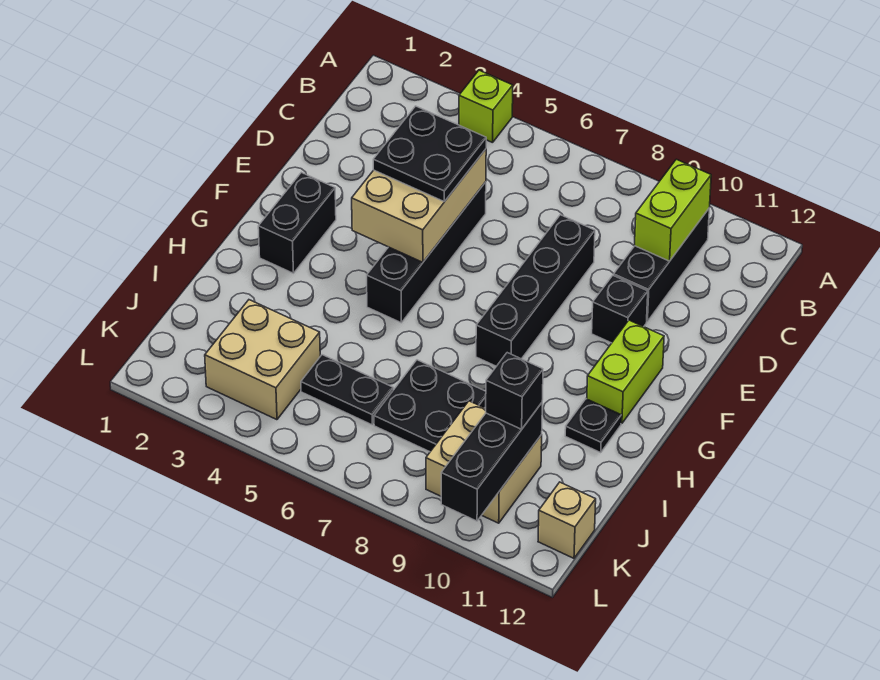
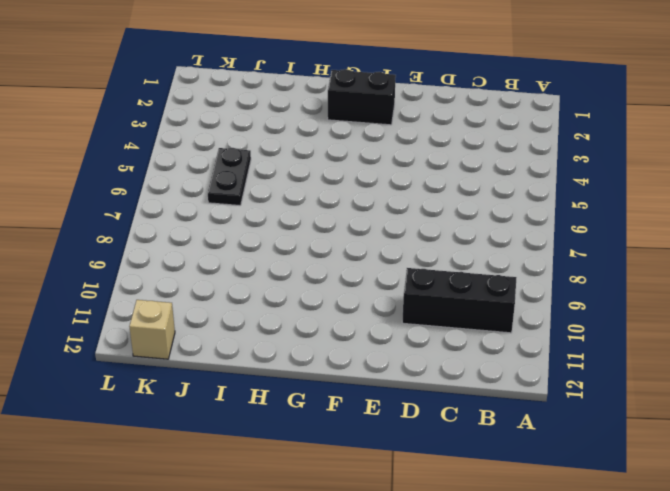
none -> lime 1x1 brick [459,70,513,143]
none -> black 1x4 brick [367,182,486,323]
none -> black 1x4 brick [476,215,595,366]

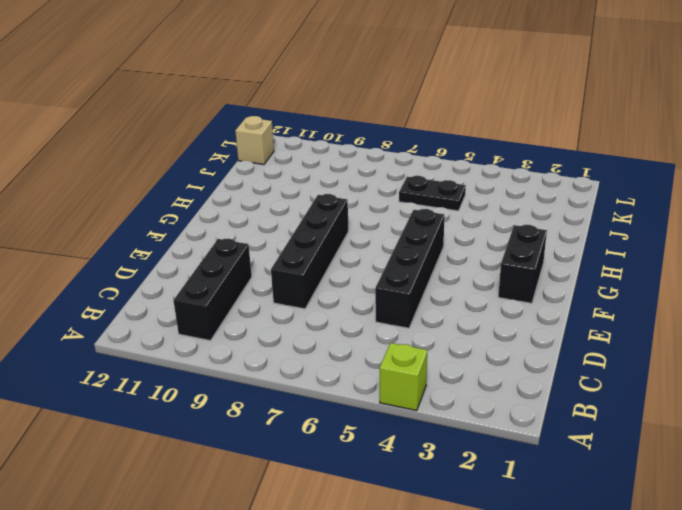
none -> black 1x1 brick [592,275,648,343]
none -> lime 1x2 brick [587,320,664,424]
none -> black 1x1 plate [565,399,621,452]

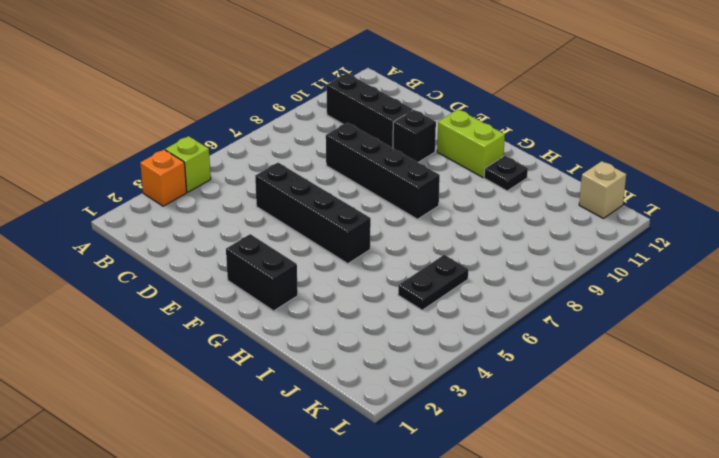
orange 1x1 brick [140,150,187,206] -> none
none -> black 2x2 plate [374,360,486,452]
none -> tan 2x2 brick [205,300,320,420]
none -> tan 2x2 brick [426,401,542,523]

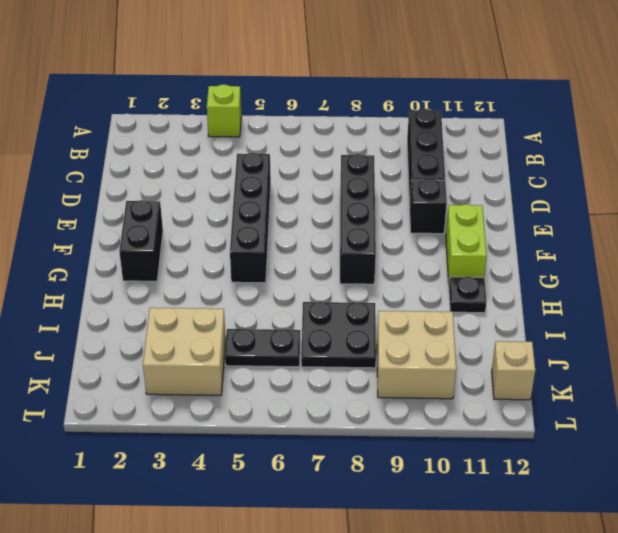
none -> lime 1x2 brick [634,159,711,261]
none -> tan 2x3 brick [352,149,486,262]
none -> black 1x3 brick [441,403,542,521]

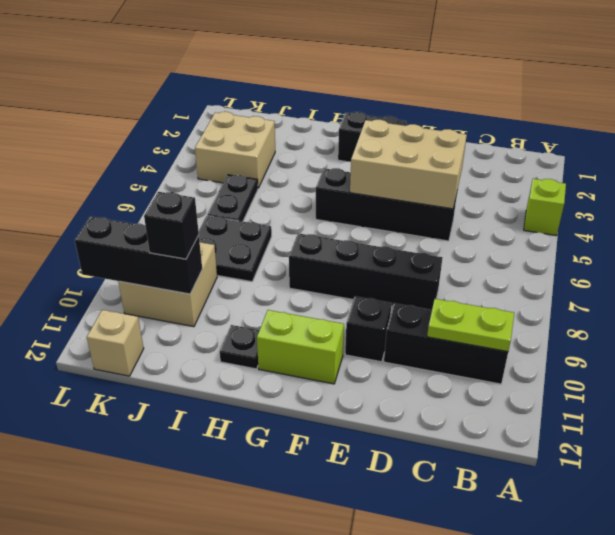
lime 1x2 plate [427,299,514,352] -> lime 1x2 brick [634,159,711,261]
none -> black 2x2 plate [373,106,486,202]

